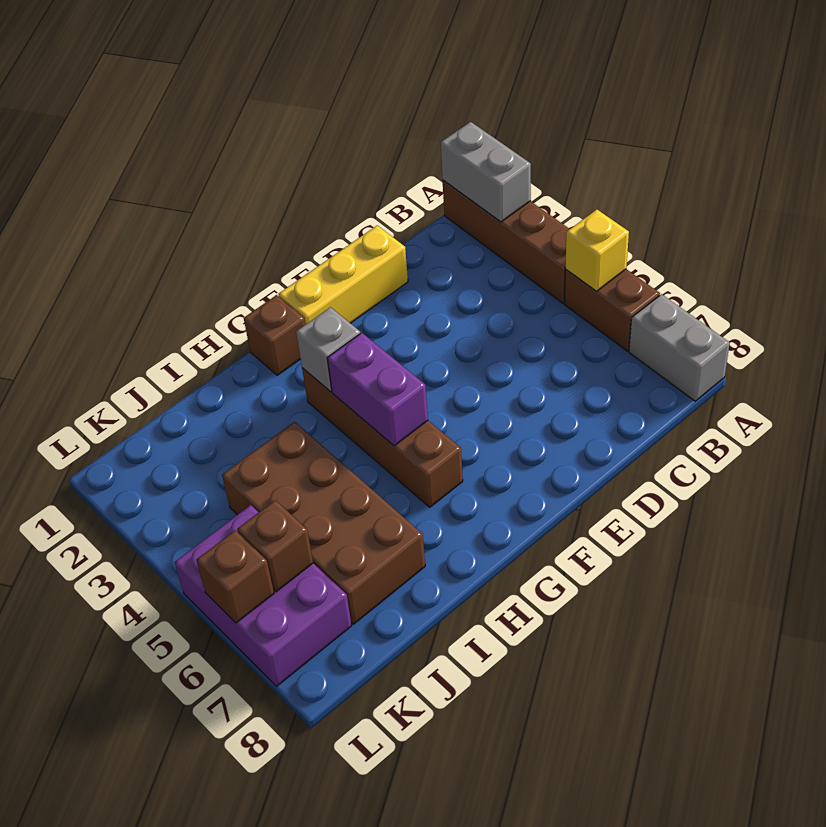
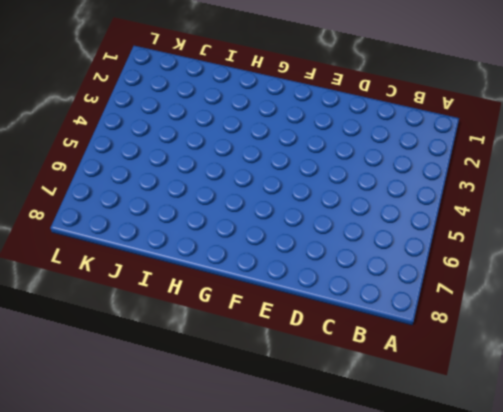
none -> brown 1x4 brick [443,181,570,303]
none -> brown 1x2 brick [564,269,660,351]
none -> grey 1x2 brick [629,294,730,401]

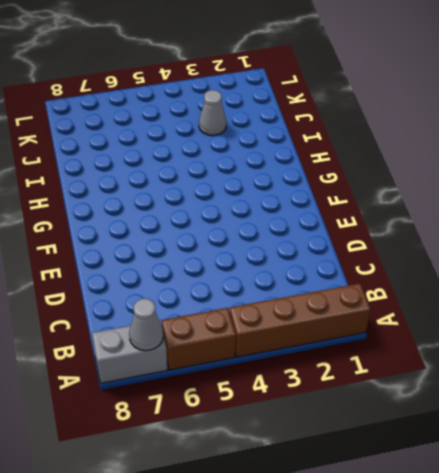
grey 1x1 cone [129,299,163,351] -> none
grey 1x1 cone [199,90,226,136] -> none
none -> yellow 1x3 brick [279,225,408,325]
none -> brown 1x1 brick [244,295,305,375]
none -> brown 1x4 brick [302,368,463,507]

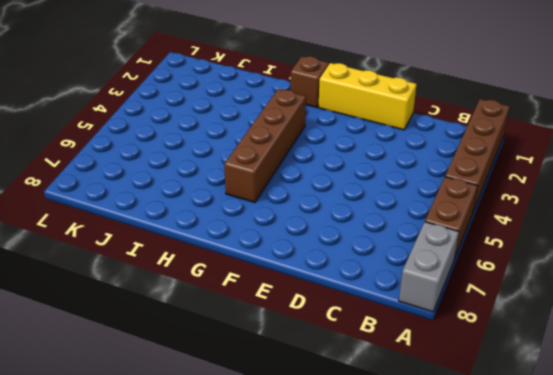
none -> brown 2x4 brick [222,422,425,624]
none -> purple 2x3 brick [175,505,352,686]
none -> grey 1x2 brick [441,122,531,222]

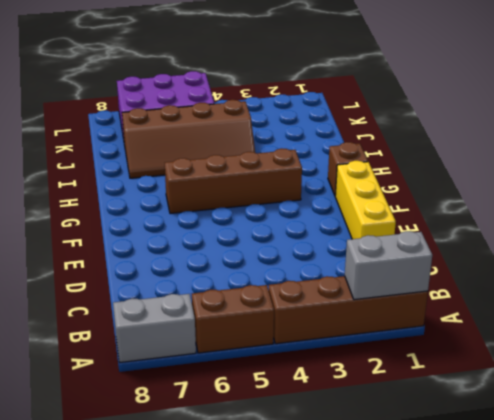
brown 2x4 slope [122,100,255,178] -> brown 2x4 brick [222,422,425,624]
none -> yellow 1x1 brick [565,210,629,291]
none -> grey 1x1 brick [296,307,360,392]
none -> purple 1x2 brick [327,333,428,446]

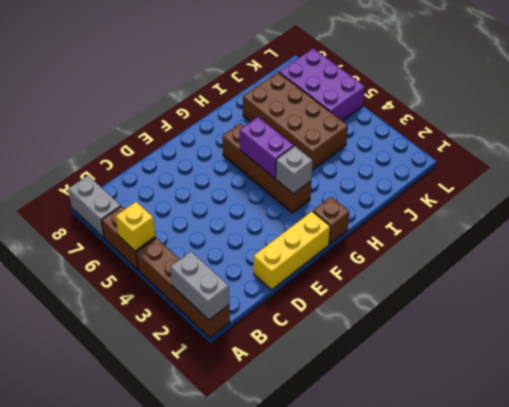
none -> brown 1x1 brick [237,500,313,592]
none -> brown 1x1 brick [196,530,274,623]

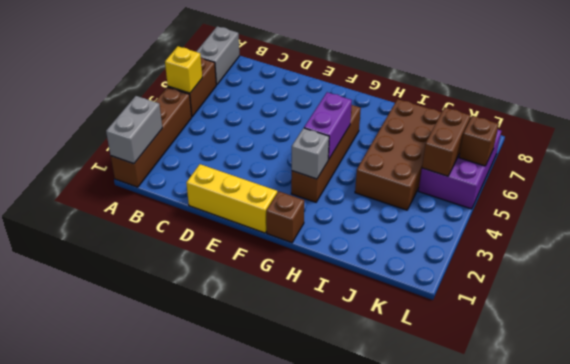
brown 1x2 brick [422,107,471,176] -> brown 1x1 brick [237,500,313,592]

